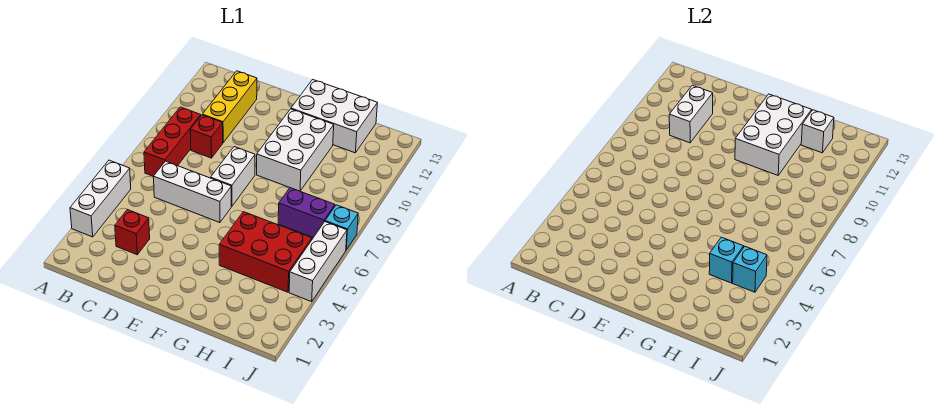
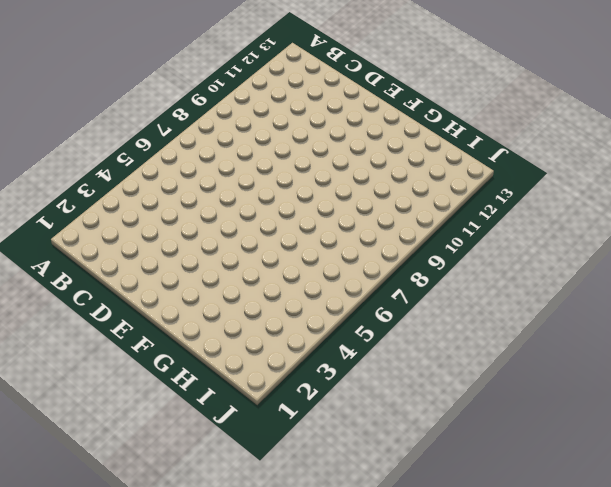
none -> white 1x3 brick [70,160,131,237]
none -> red 1x3 brick [144,107,201,176]
none -> red 1x1 brick [115,210,150,255]

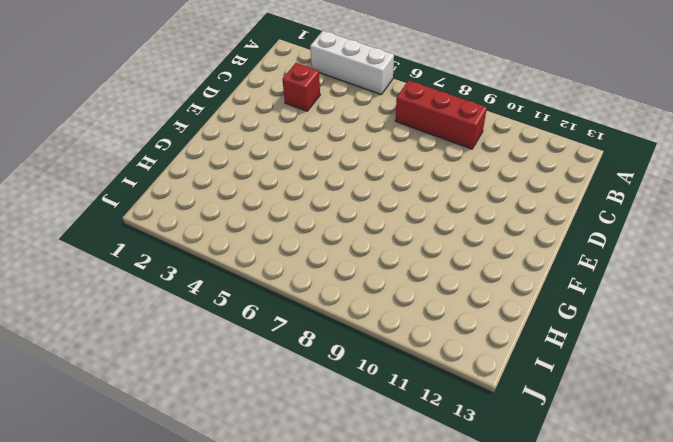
none -> white 1x3 brick [154,161,231,223]
none -> red 1x1 brick [190,115,223,158]
none -> yellow 1x3 brick [202,71,257,143]

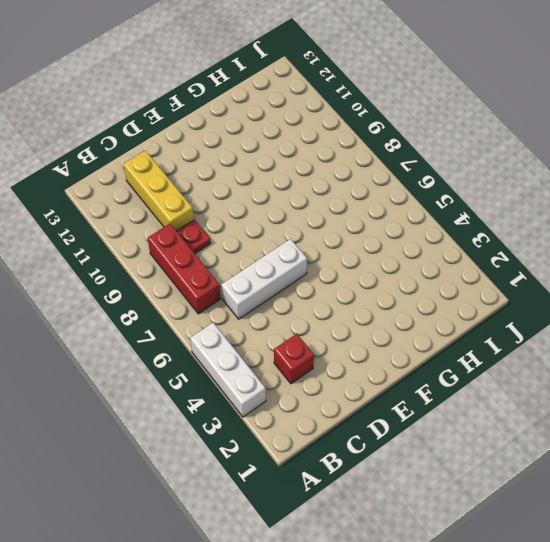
red 1x1 plate [177,220,211,254] -> red 1x1 brick [190,115,223,158]
none -> white 1x2 brick [211,147,255,206]
none -> white 2x3 brick [257,109,334,191]
none -> white 2x3 brick [291,79,377,153]

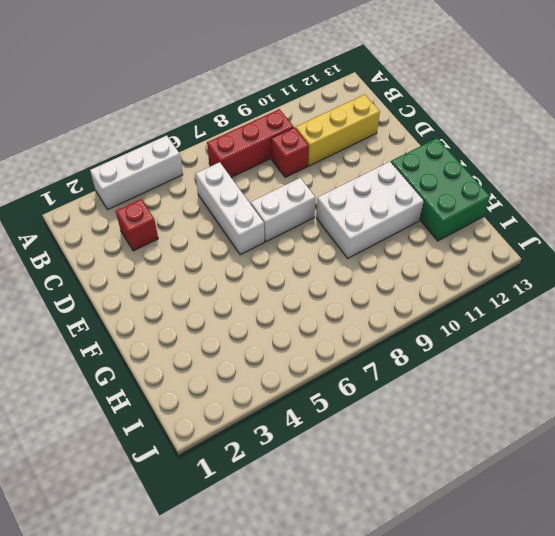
green 2x3 brick [391,138,490,241] -> white 2x3 brick [291,79,377,153]
none -> red 2x3 brick [219,212,312,292]
none -> purple 1x2 brick [278,188,335,238]
none -> white 1x3 brick [289,222,347,302]

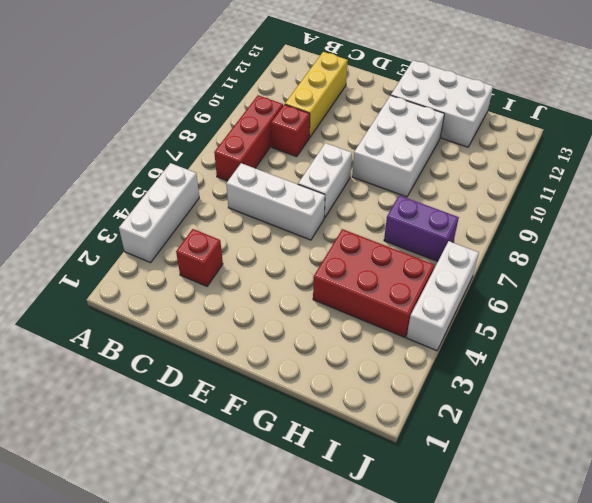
none -> cyan 1x1 brick [325,205,358,250]
none -> white 1x2 brick [669,85,713,143]
none -> white 2x3 brick [735,94,812,175]

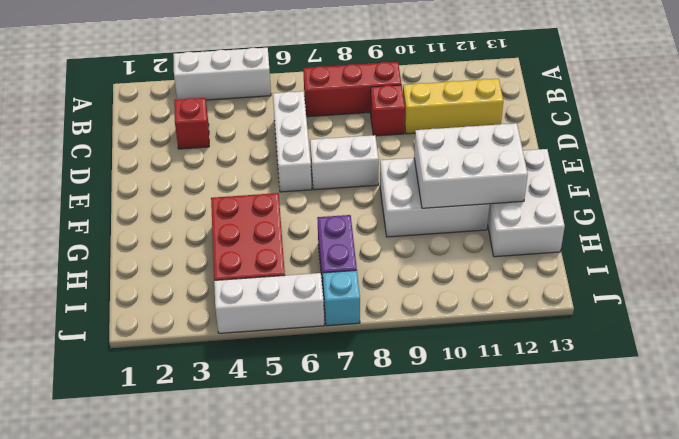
none -> white 1x2 brick [669,85,713,143]
none -> cyan 1x1 brick [709,237,744,283]
none -> white 1x1 brick [801,110,834,153]

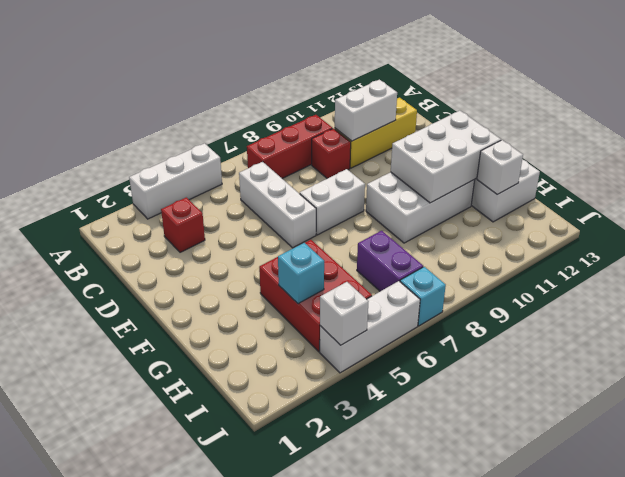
white 1x1 brick [320,282,369,345] -> none
none -> cyan 1x1 brick [733,246,767,292]

